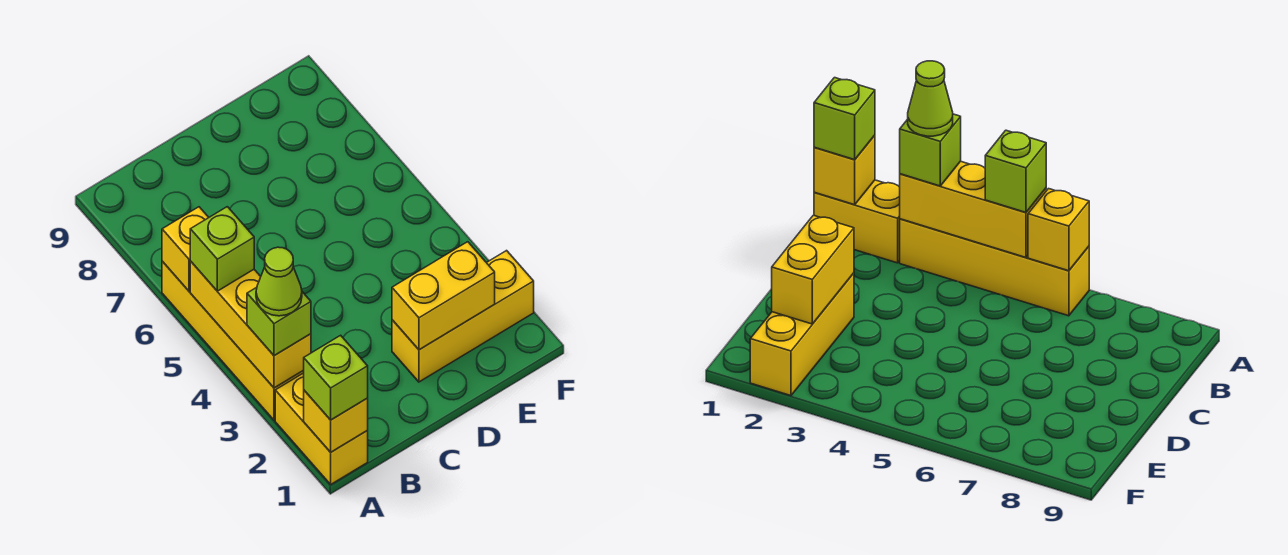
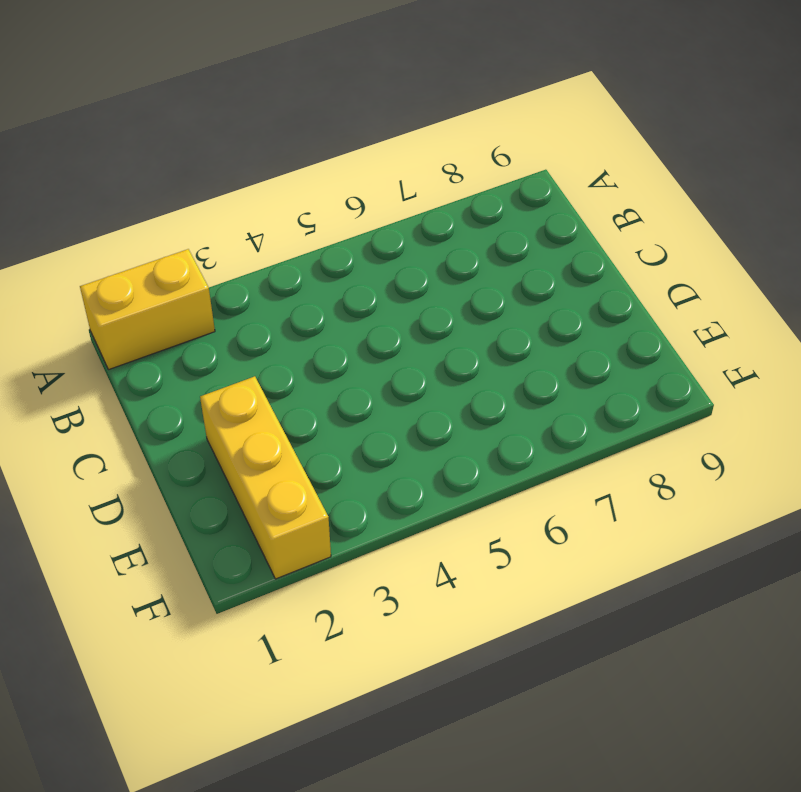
none -> yellow 1x4 brick [162,262,304,420]
none -> yellow 1x1 brick [304,391,368,452]

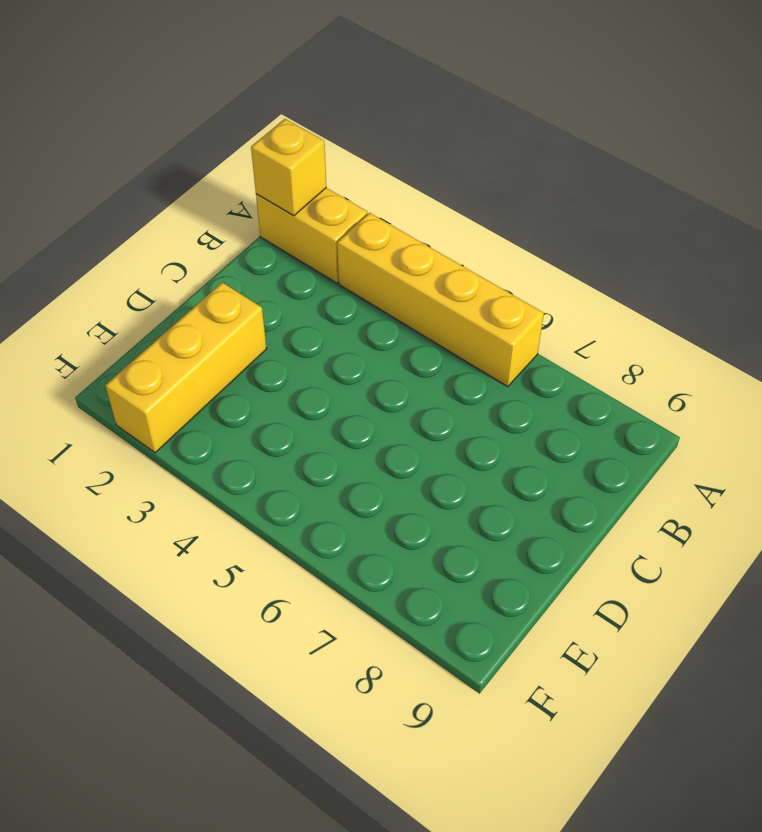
none -> yellow 1x3 brick [190,261,311,388]
none -> yellow 1x1 brick [162,207,209,291]

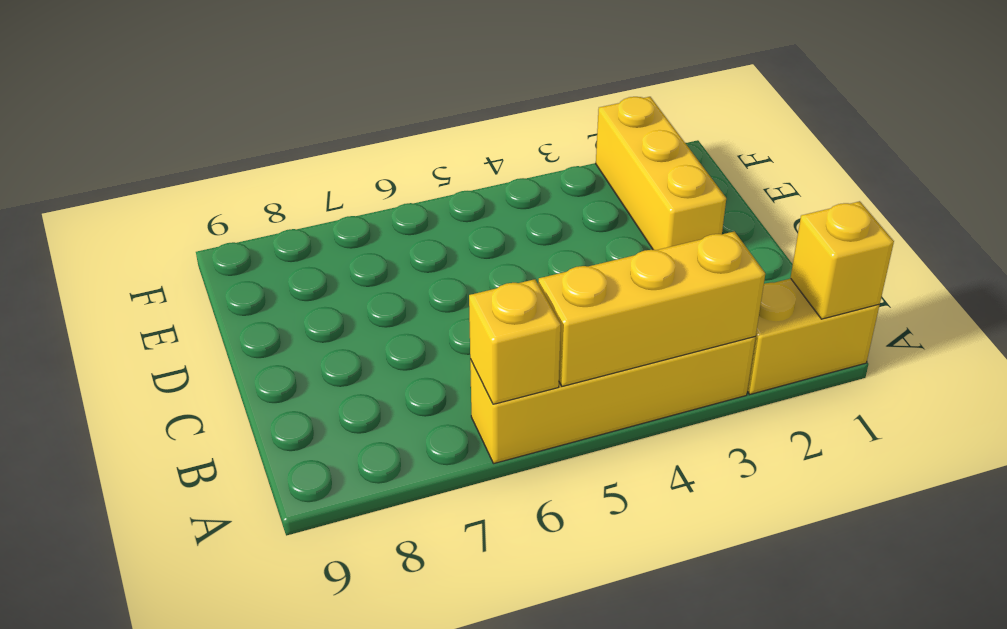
none -> yellow 1x2 brick [392,242,495,350]
none -> lime 1x1 brick [303,335,368,420]

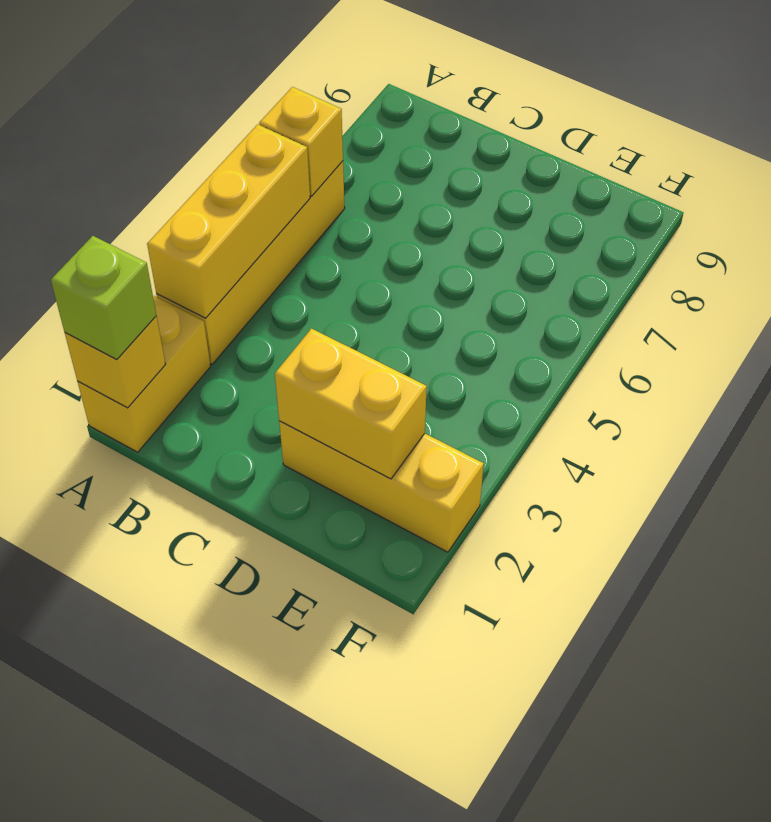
none -> lime 1x1 brick [247,287,311,356]
none -> lime 1x1 brick [190,207,254,291]

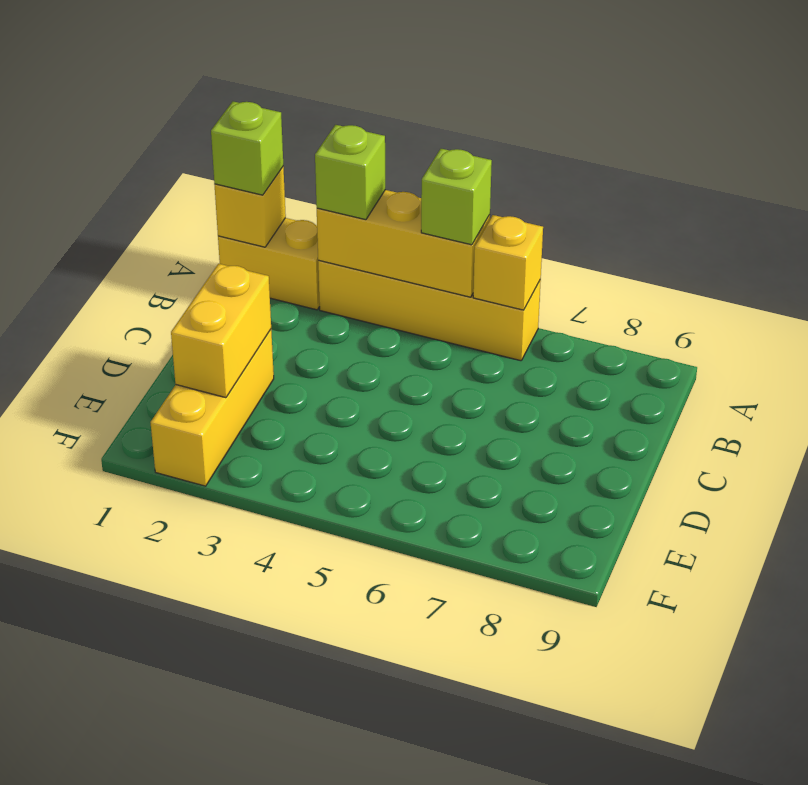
none -> lime 1x1 cone [256,247,302,316]

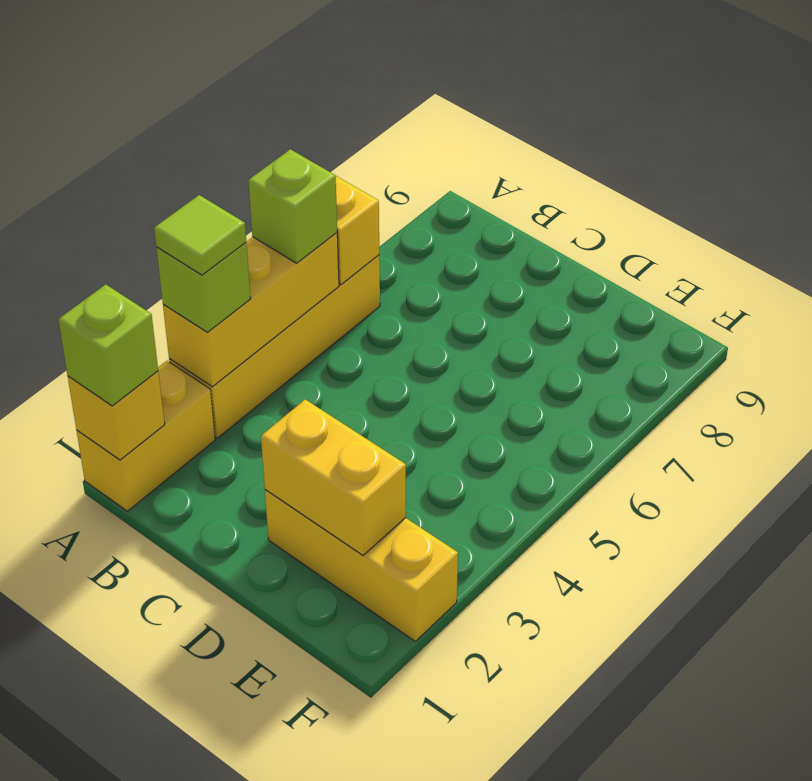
lime 1x1 tile [154,195,246,275] -> lime 1x1 cone [256,247,302,316]

